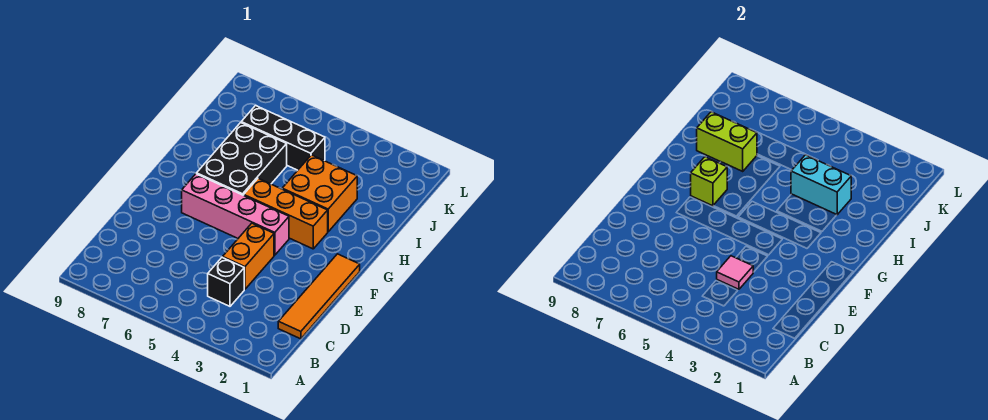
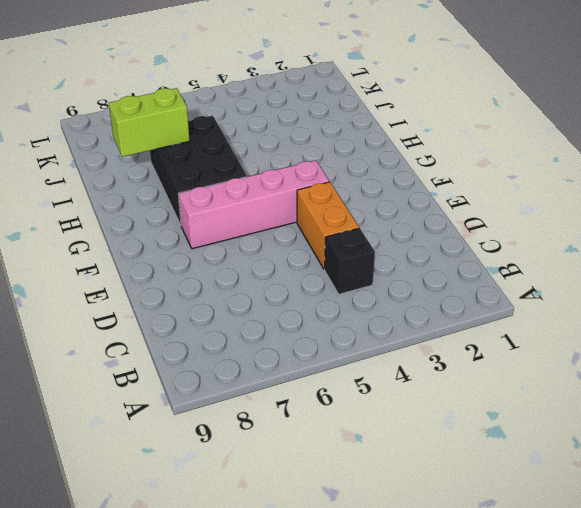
none -> orange 1x4 tile [278,254,360,339]
none -> orange 1x3 brick [244,178,328,249]
none -> orange 2x2 brick [282,155,357,232]

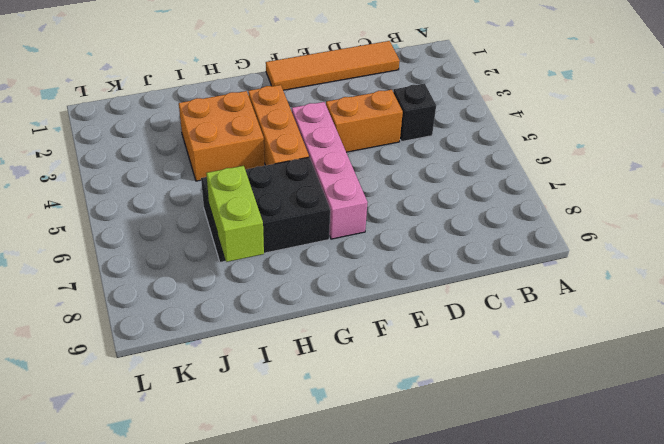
none -> black 1x3 brick [241,106,325,170]
none -> pink 1x1 tile [717,256,753,289]
none -> lime 1x1 brick [691,157,727,206]

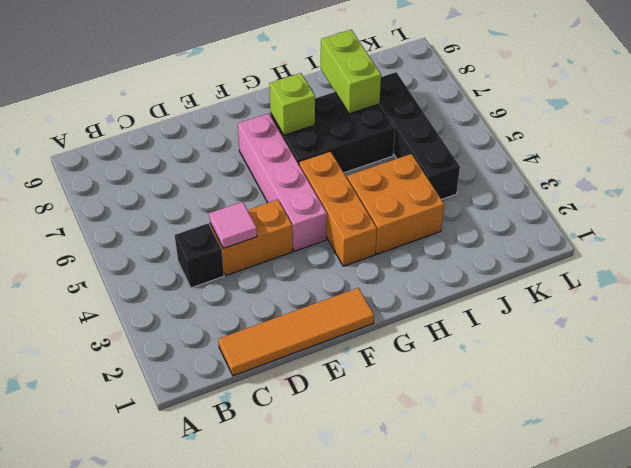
black 1x4 brick [380,72,460,199] -> black 1x3 brick [241,106,325,170]
none -> cyan 1x2 brick [791,155,851,215]

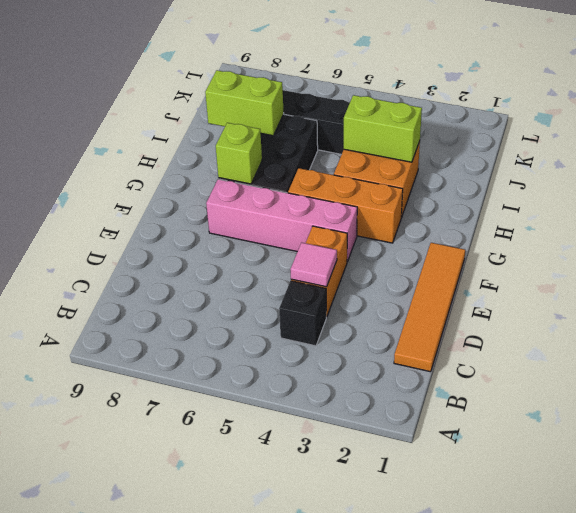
lime 1x2 brick [344,95,422,162] -> cyan 1x2 brick [791,155,851,215]

